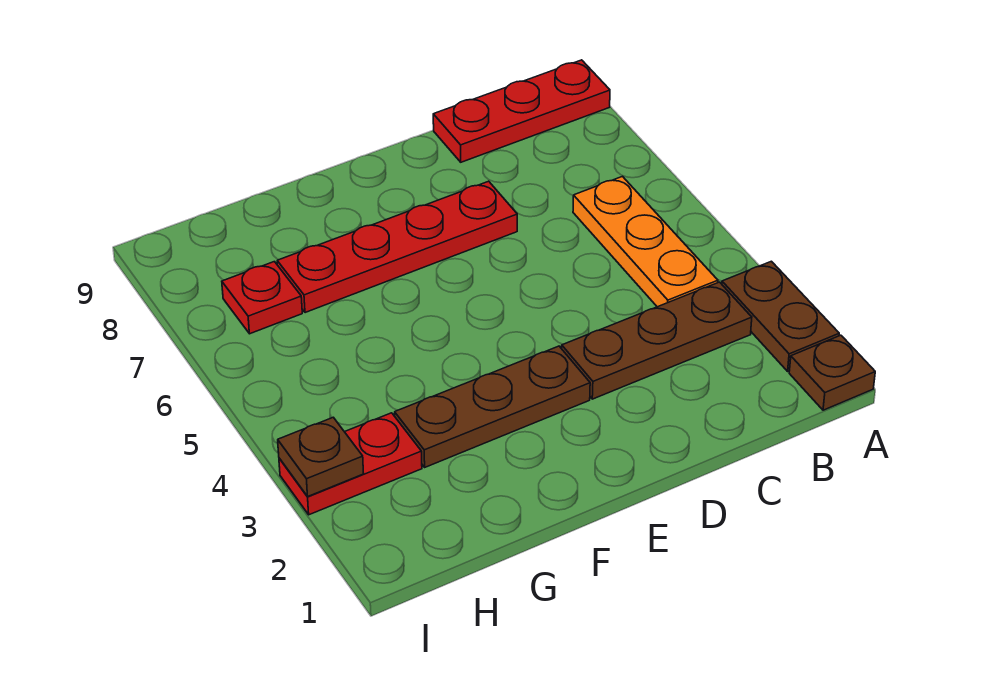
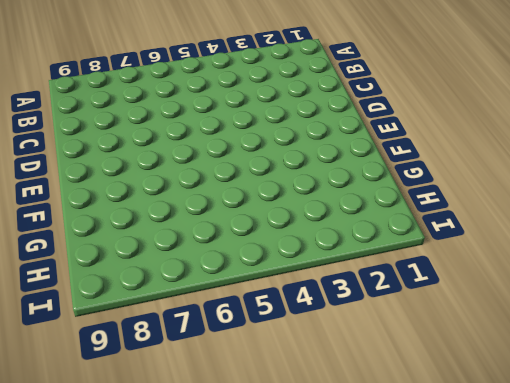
none -> brown 1x1 plate [789,335,875,410]
none -> brown 1x2 plate [722,261,839,371]

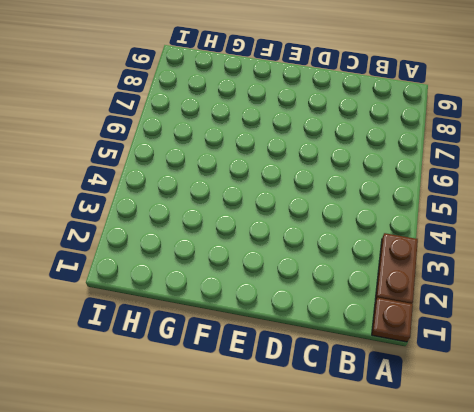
none -> red 1x3 plate [433,60,610,162]
none -> brown 1x3 plate [562,282,752,399]

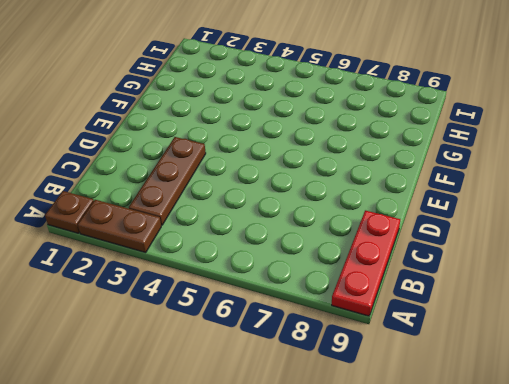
none -> orange 1x3 plate [573,176,718,307]
none -> red 1x4 plate [277,181,517,313]

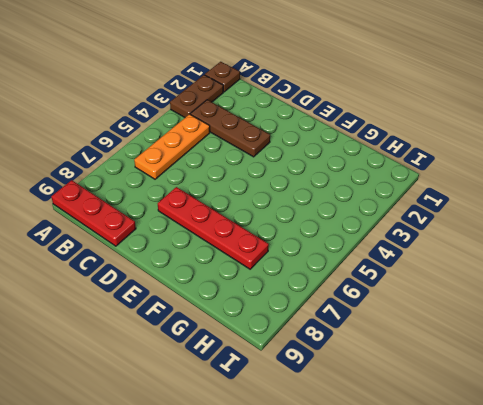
none -> brown 1x3 plate [395,346,590,467]
none -> red 1x2 plate [279,413,422,515]

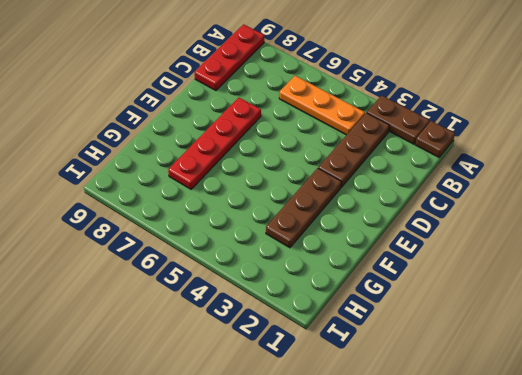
none -> red 1x2 plate [279,413,422,515]
none -> red 1x1 plate [222,262,302,334]

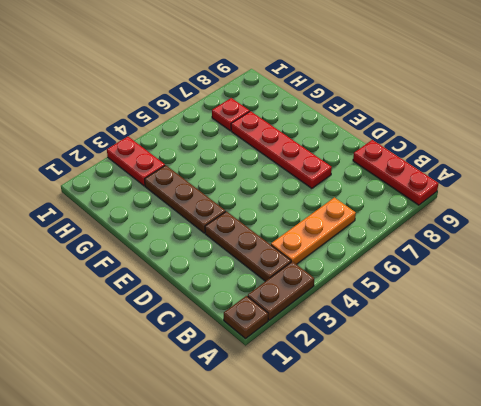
none -> brown 1x1 plate [278,417,364,497]

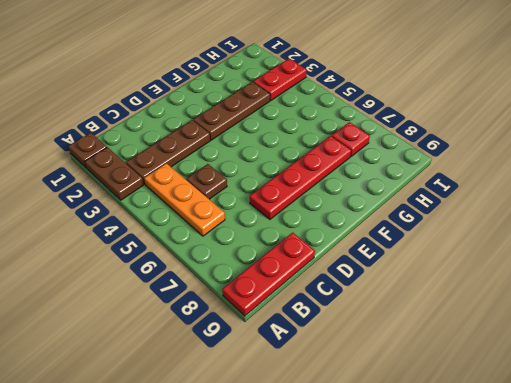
brown 1x1 plate [187,164,227,199] -> brown 1x1 plate moved to [278,417,364,497]

